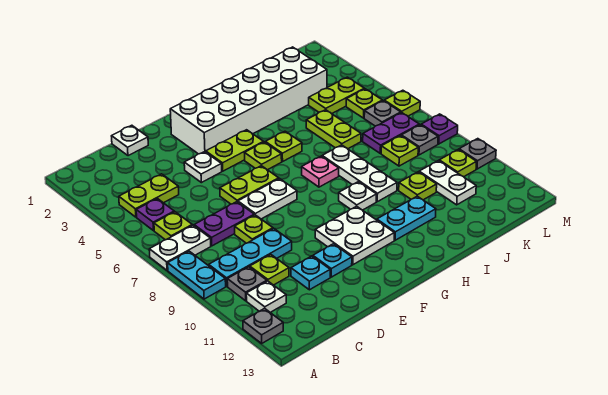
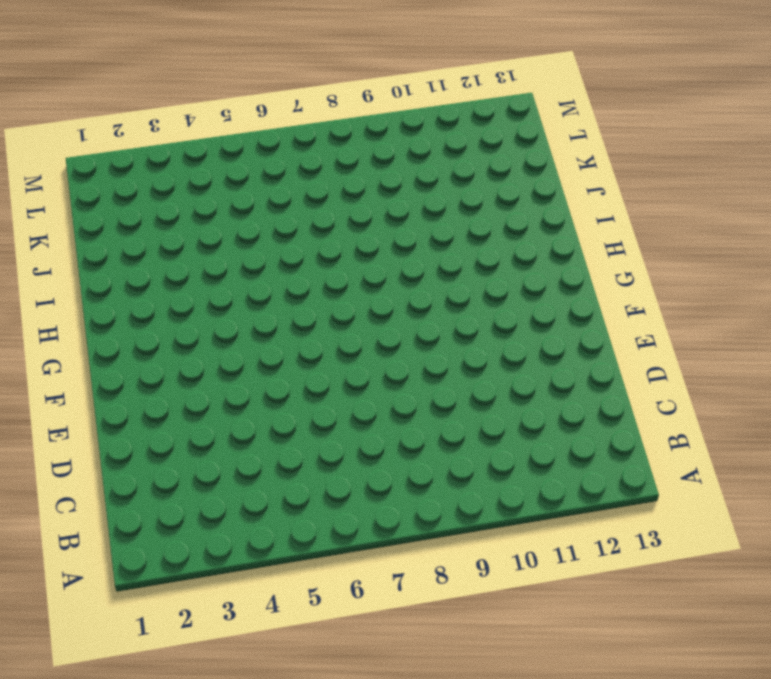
none -> white 1x2 plate [149,225,211,270]
none -> cyan 1x2 plate [168,251,226,299]
none -> grey 1x1 plate [243,308,283,343]
none -> lime 1x2 plate [119,174,179,217]

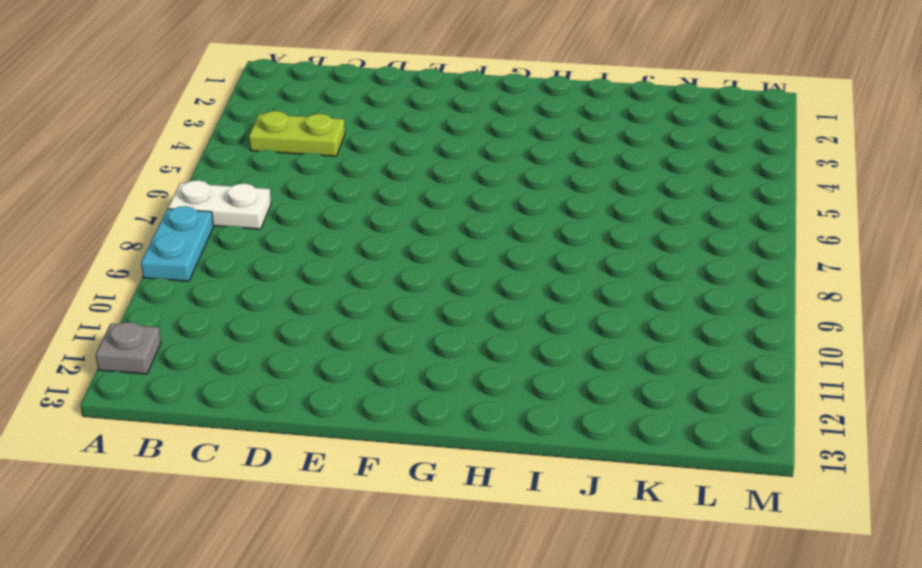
none -> purple 1x1 plate [136,198,174,231]
none -> lime 1x1 plate [154,212,192,240]
none -> cyan 1x3 plate [209,229,292,286]
none -> grey 1x1 plate [227,267,267,301]

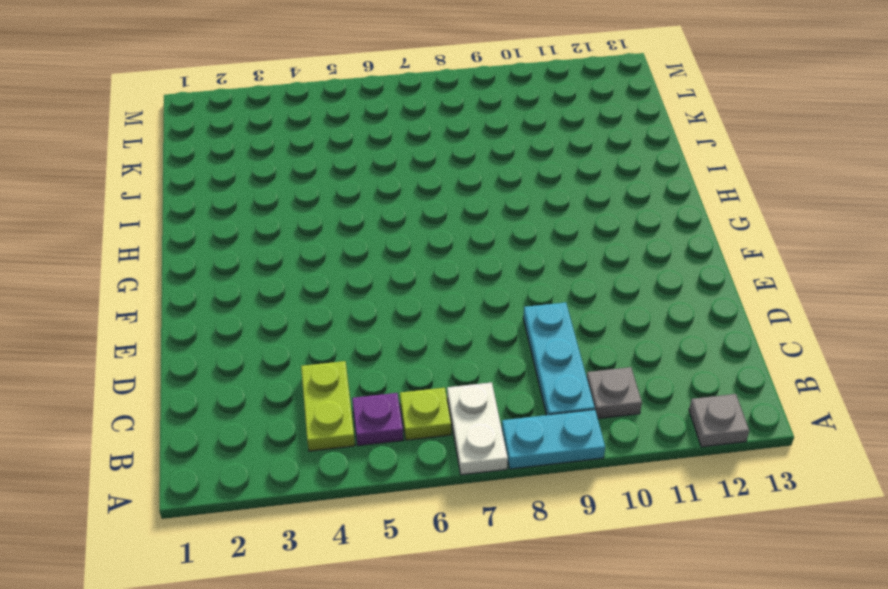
none -> white 1x1 plate [246,281,286,312]
none -> purple 1x2 plate [194,202,254,246]
none -> lime 1x1 plate [250,254,289,285]
none -> white 1x1 plate [112,125,148,156]

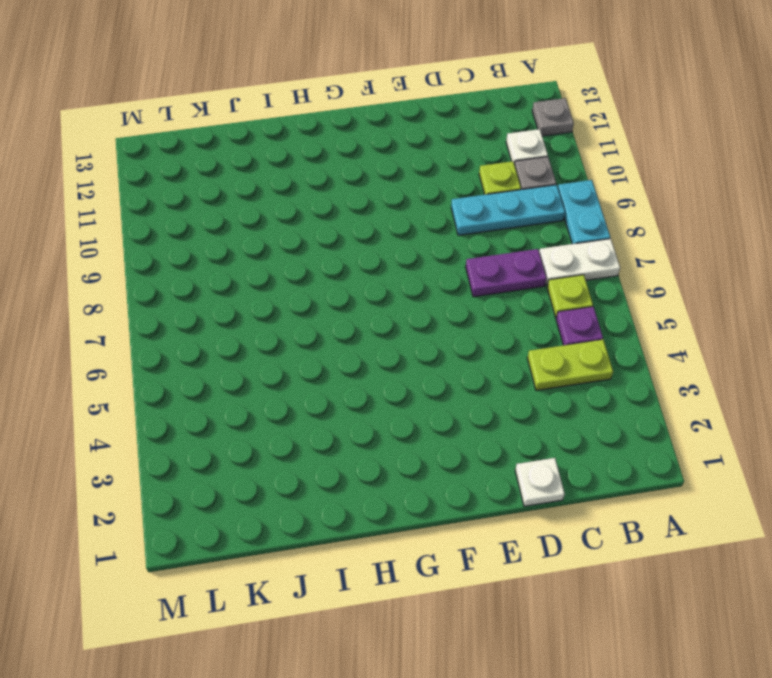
none -> lime 1x1 plate [235,215,273,243]
none -> cyan 1x1 plate [291,256,330,290]
none -> white 1x1 plate [184,152,222,183]
none -> lime 1x2 plate [220,166,279,204]

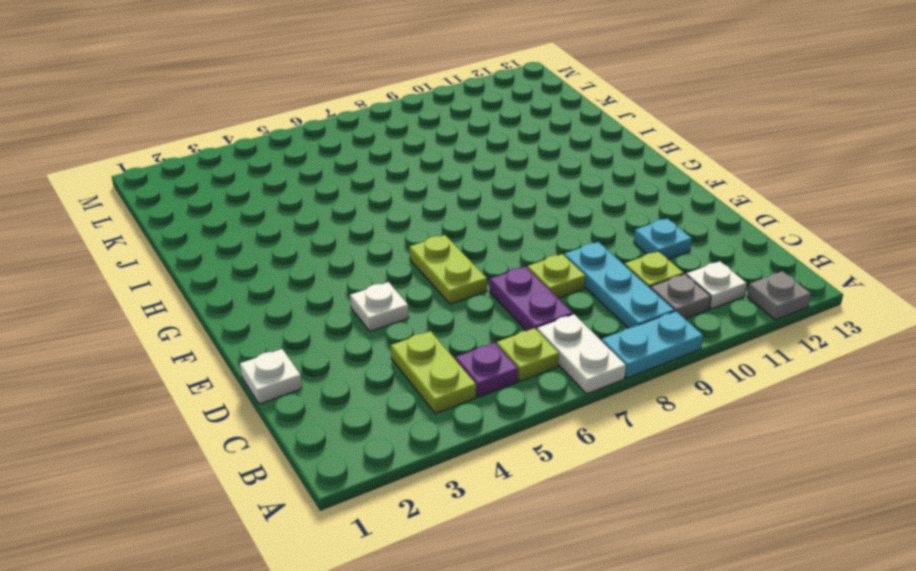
none -> white 1x2 plate [238,179,297,219]
none -> cyan 1x1 plate [313,244,352,277]
none -> white 2x6 brick [170,47,327,154]
none -> lime 1x2 plate [206,130,263,171]

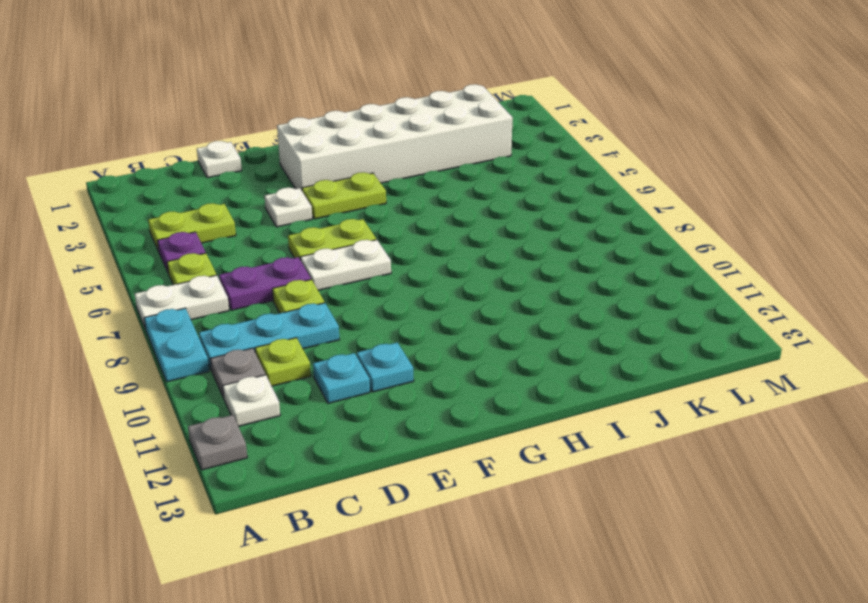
none -> white 2x2 plate [315,206,394,265]
none -> lime 1x1 plate [245,142,282,170]
none -> lime 1x1 plate [265,131,302,162]
none -> pink 1x1 plate [302,156,339,187]

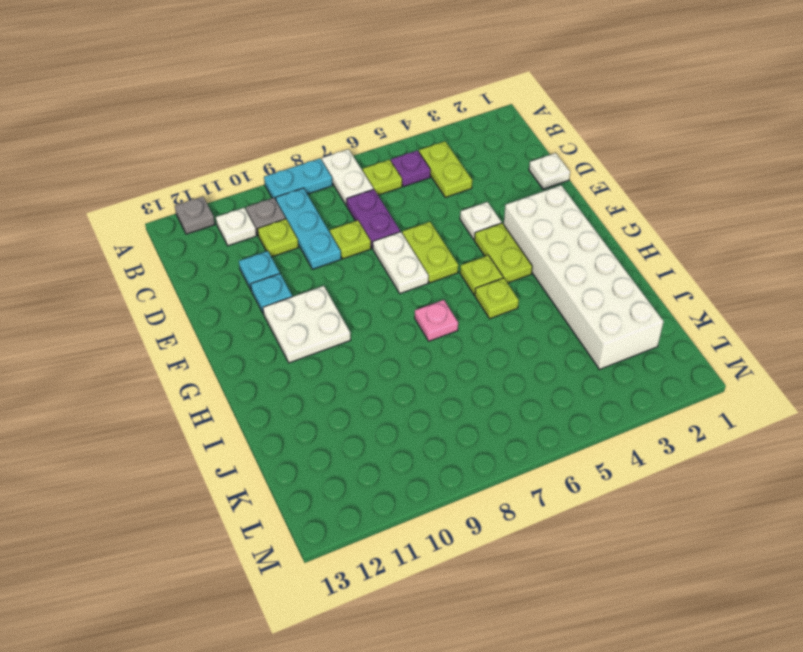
none -> white 1x1 plate [339,182,377,210]
none -> cyan 1x2 plate [377,196,436,240]
none -> white 1x3 plate [322,145,397,202]
none -> lime 1x2 plate [306,110,361,149]

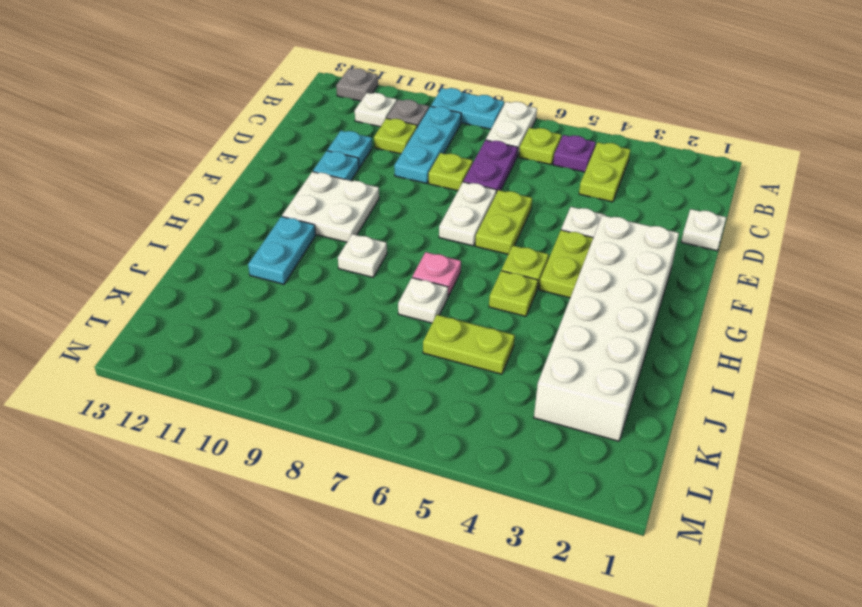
white 1x1 plate [398,278,448,323] -> white 1x3 plate [322,145,397,202]
none -> lime 1x1 plate [399,172,437,200]
none -> lime 1x2 plate [309,77,364,114]
none -> purple 1x2 plate [363,113,419,153]
none -> lime 1x1 plate [381,136,418,166]

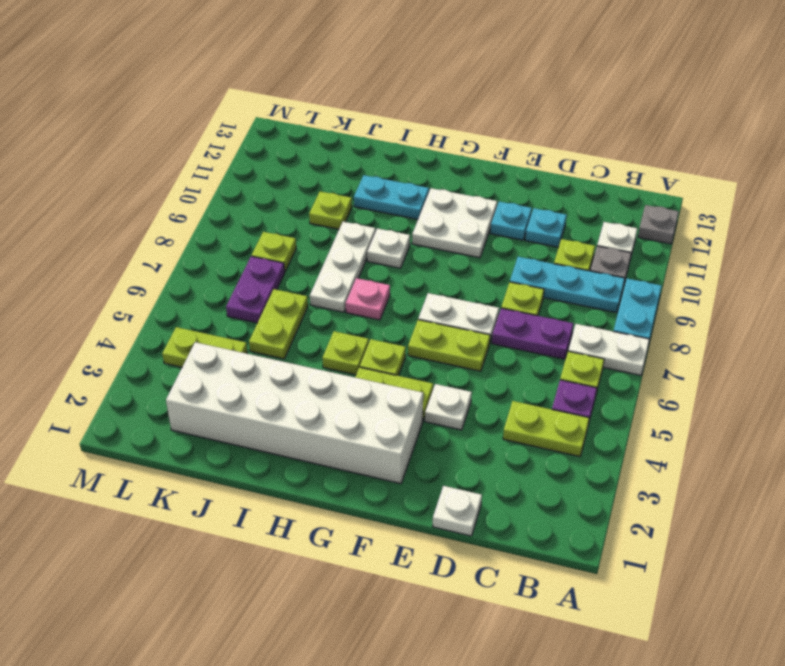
purple 1x2 plate [226,256,285,323] -> purple 1x2 plate turned to [363,113,419,153]
none -> white 1x2 plate [419,161,476,205]
none -> lime 1x1 plate [346,89,382,118]
none -> grey 1x1 plate [364,101,401,126]
none -> grey 1x1 plate [401,125,438,155]

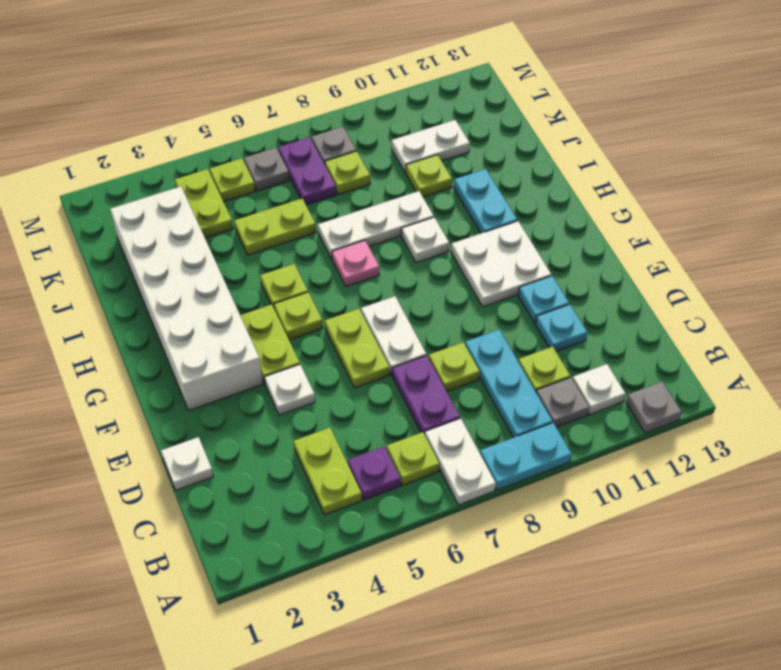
none -> lime 1x1 plate [439,150,477,177]
none -> lime 1x1 plate [384,90,420,116]
none -> purple 1x1 plate [421,114,458,144]
none -> grey 1x1 plate [459,139,496,169]

